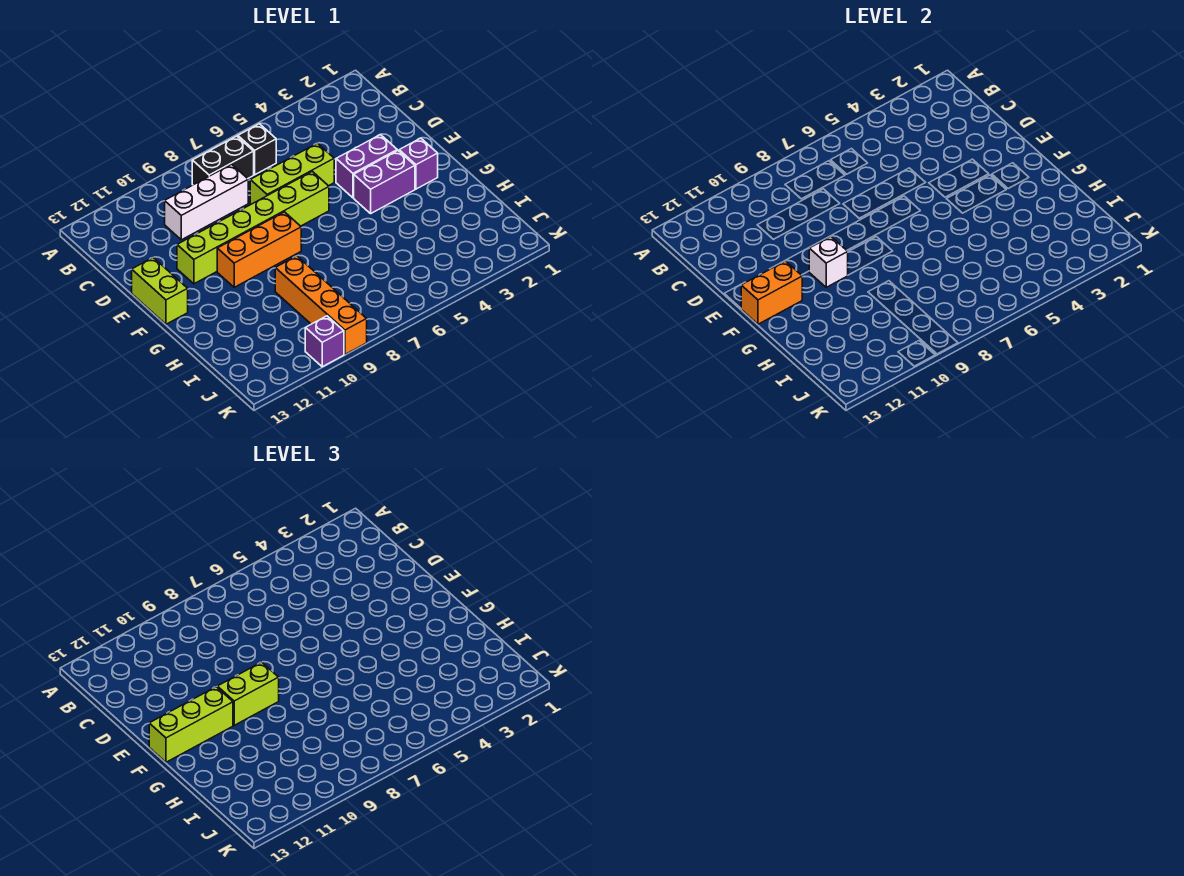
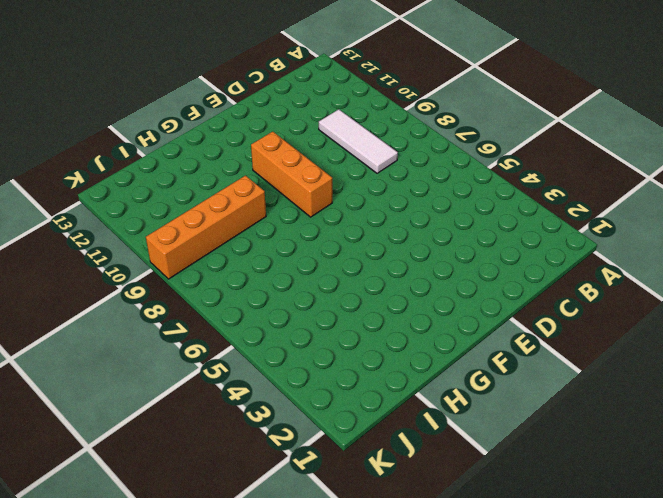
white 1x3 tile [319,109,398,173] -> white 1x3 brick [165,164,248,240]
none -> black 1x1 brick [238,124,276,175]
none -> black 1x2 brick [192,136,254,185]
none -> lime 1x3 brick [250,143,334,204]

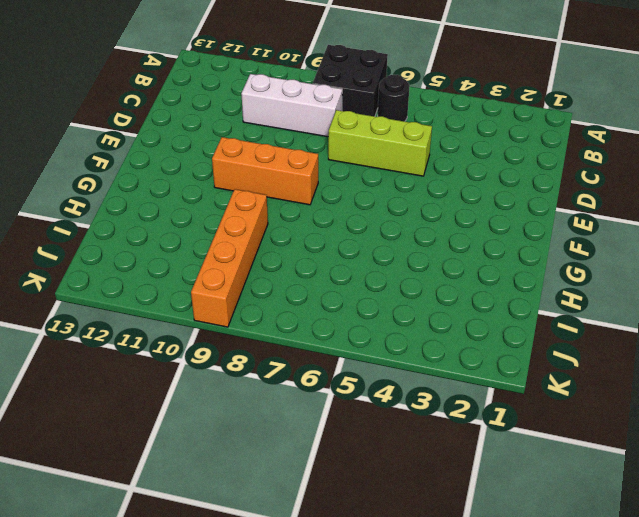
black 2x2 brick [313,45,388,116] -> black 1x2 brick [192,136,254,185]
black 1x1 round brick [378,75,410,121] -> black 1x1 brick [238,124,276,175]
none -> purple 1x2 brick [336,134,397,198]
none -> lime 1x6 brick [177,171,329,284]
none -> lime 1x2 brick [132,258,188,324]

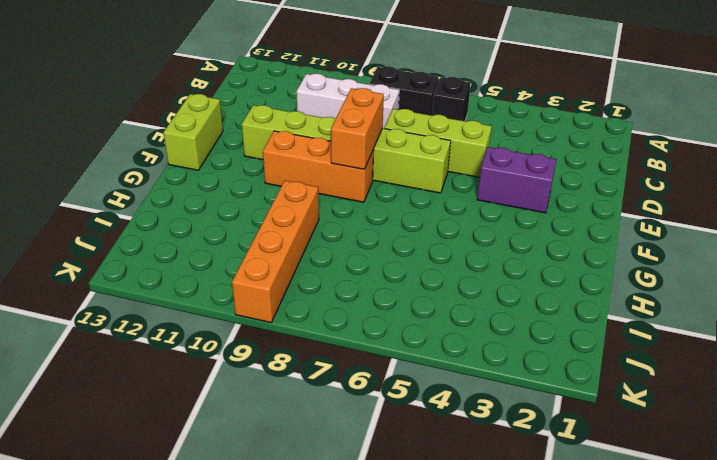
orange 1x2 brick [331,88,384,169] -> orange 1x2 brick turned to [741,261,802,324]
none -> purple 1x1 brick [399,138,438,189]
none -> purple 1x2 brick [354,151,415,214]
none -> purple 1x1 brick [305,316,344,367]

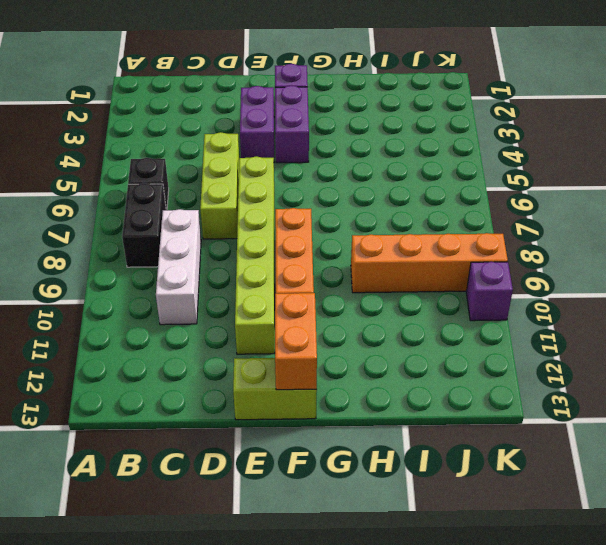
none -> white 1x1 brick [809,237,848,287]
none -> lime 1x2 brick [217,662,279,725]
none -> lime 1x3 brick [149,687,233,762]

